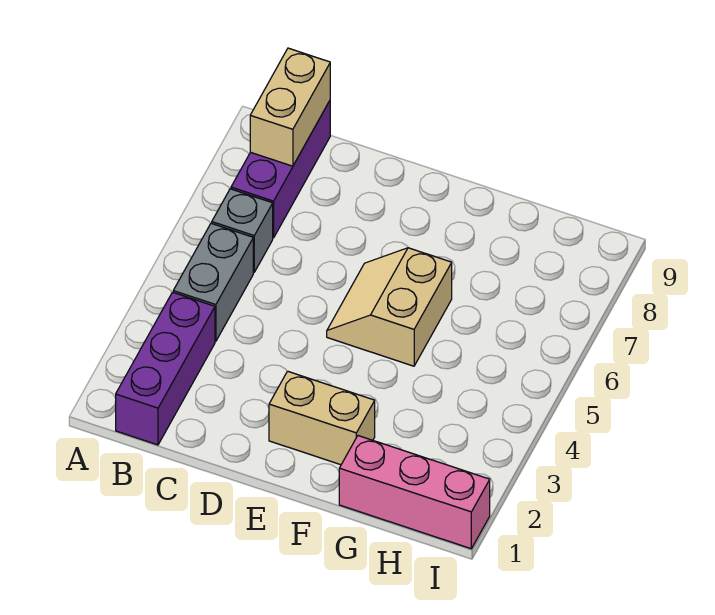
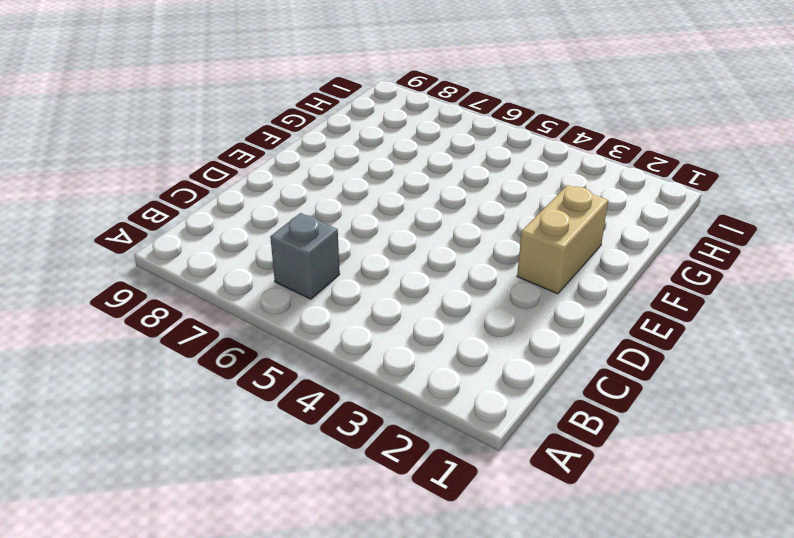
none -> purple 1x3 brick [116,292,215,445]
none -> grey 1x2 brick [173,223,253,341]

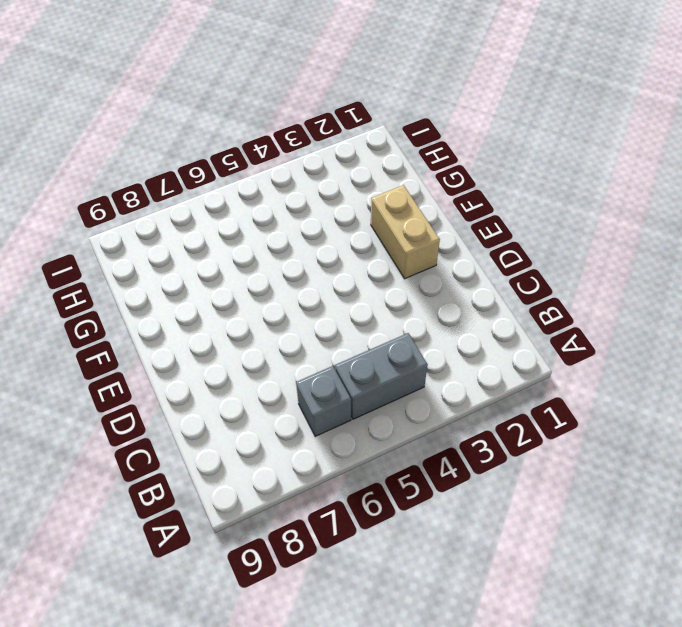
none -> purple 1x3 brick [116,292,215,445]
none -> purple 1x3 brick [231,101,330,238]

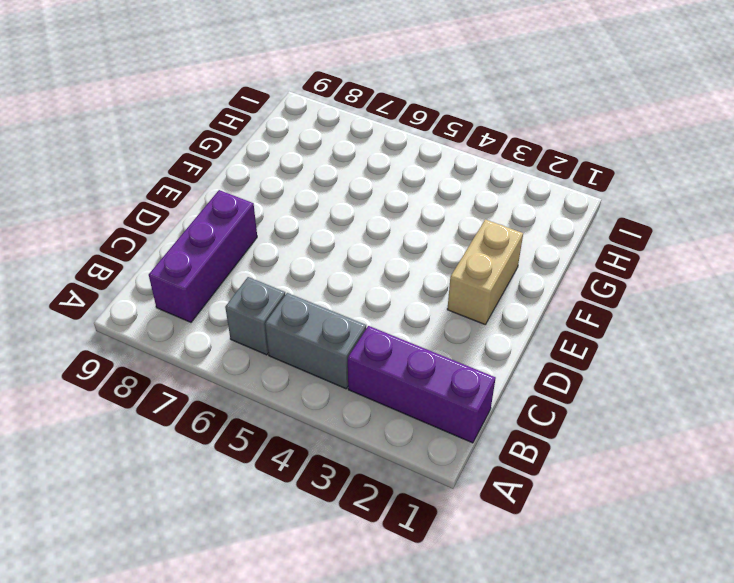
purple 1x3 brick [149,190,257,322] -> purple 1x3 brick turned to [231,101,330,238]
none -> tan 2x2 slope [327,248,452,366]
none -> pink 1x3 brick [339,436,490,549]

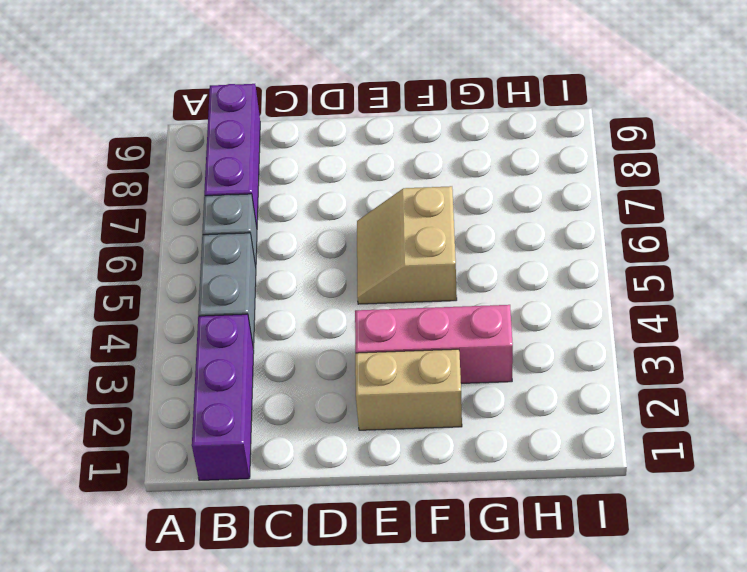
pink 1x3 brick [355,305,513,383] -> pink 1x3 brick moved to [339,436,490,549]
none -> tan 1x2 brick [250,48,330,166]

